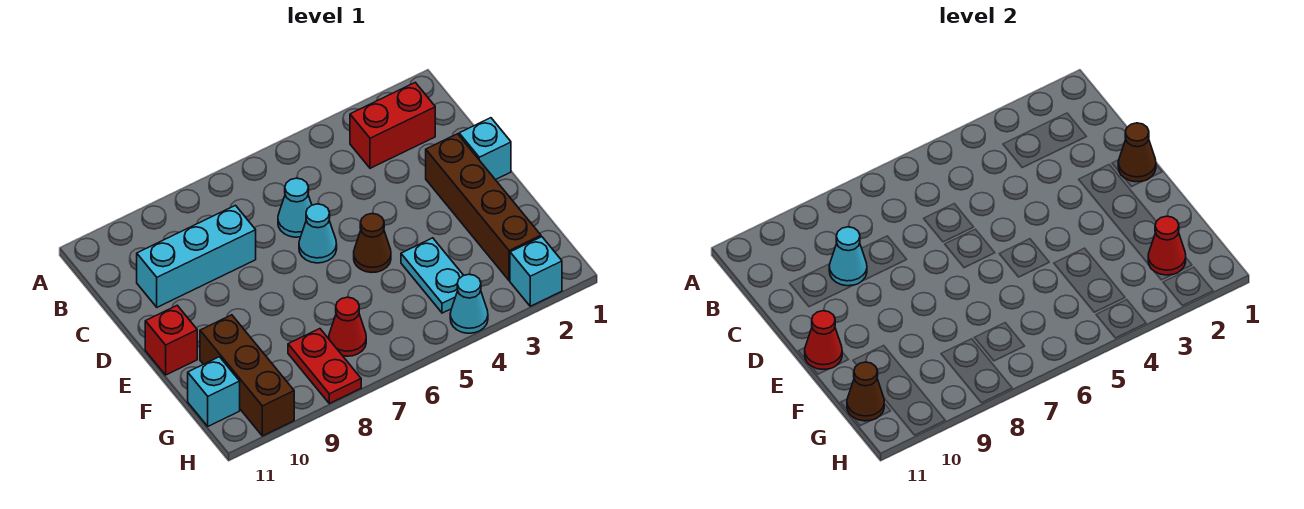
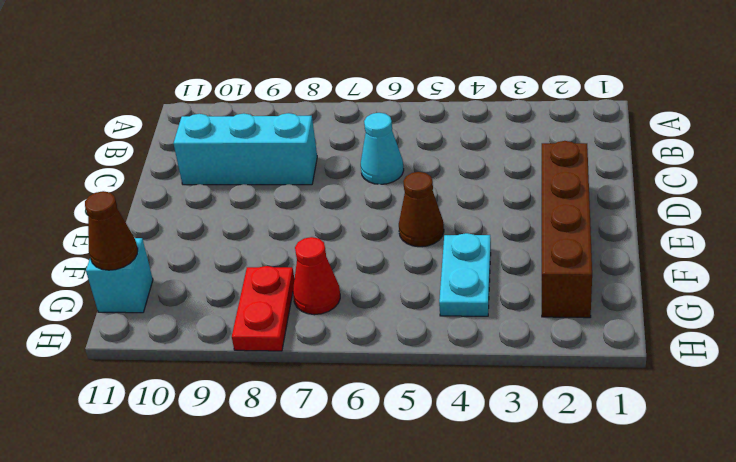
none -> red 1x2 brick [350,83,435,168]
none -> cyan 1x1 brick [459,118,511,180]
none -> cyan 1x1 cone [299,204,337,263]

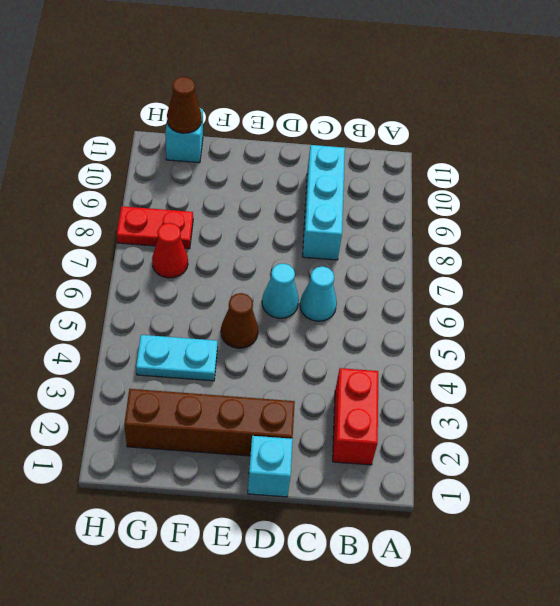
none -> red 1x1 brick [145,306,197,375]
none -> brown 1x3 brick [200,315,294,436]
none -> cyan 1x1 brick [510,237,562,306]

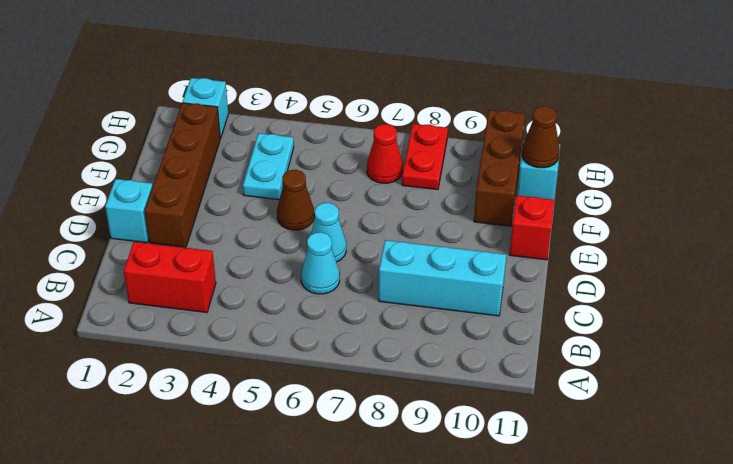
none -> cyan 1x1 cone [450,274,488,333]
none -> cyan 1x1 cone [829,227,867,286]
none -> brown 1x1 cone [1118,123,1156,182]

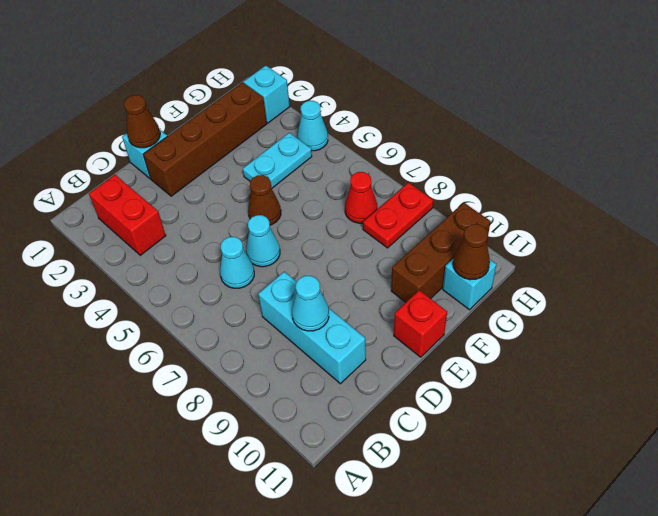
none -> red 1x1 cone [805,311,842,369]
none -> red 1x1 cone [1148,216,1186,275]

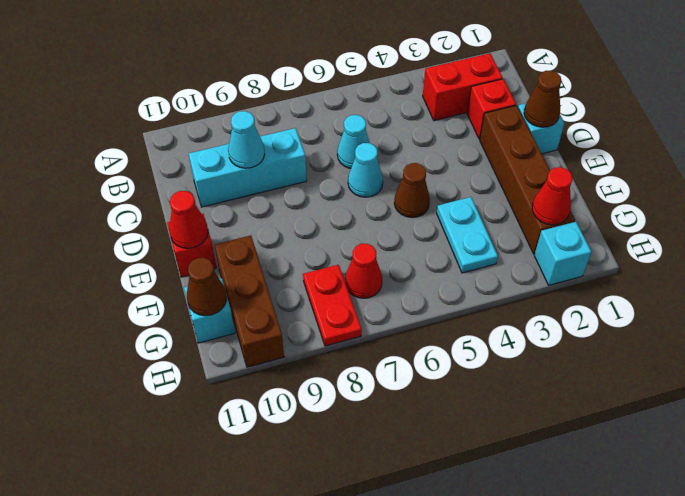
red 1x1 brick [467,79,516,139] -> none
none -> cyan 1x1 cone [450,274,488,333]

